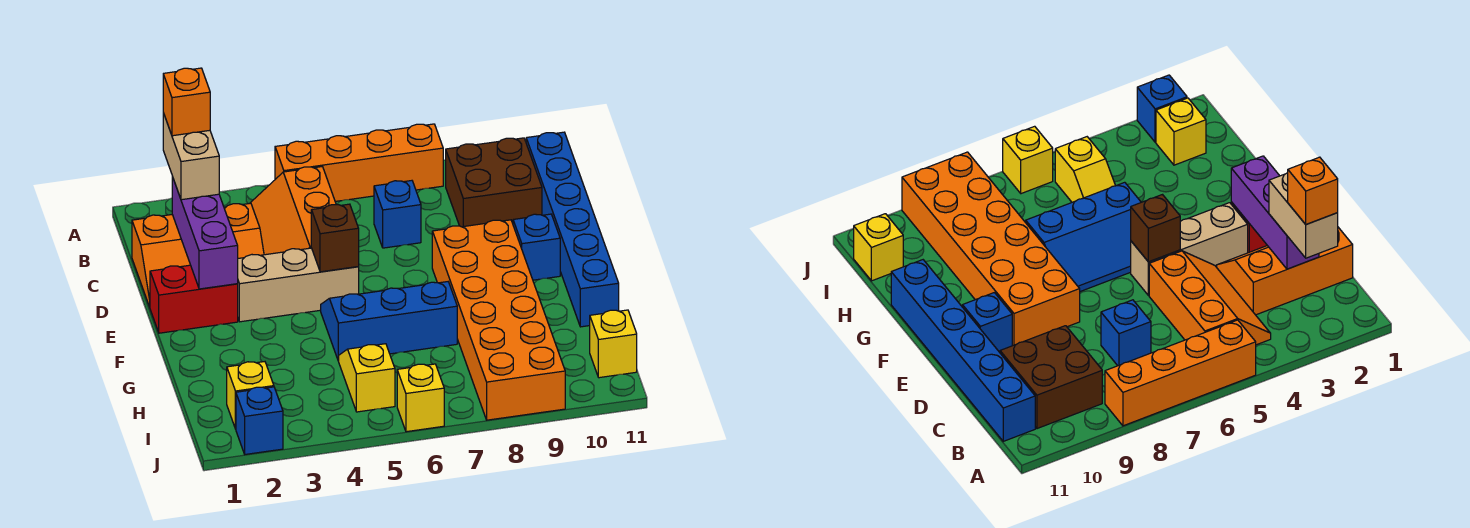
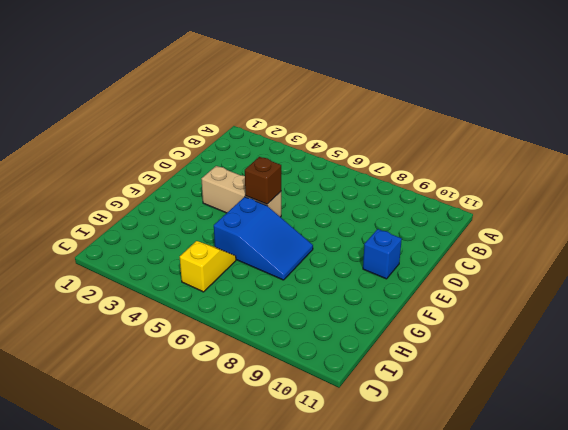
blue 2x3 slope [214,197,313,280] -> blue 2x3 slope turned to [321,282,457,361]
none -> orange 1x4 brick [275,124,443,201]
none -> orange 2x3 slope [251,167,336,255]
none -> brown 2x2 brick [446,138,542,227]

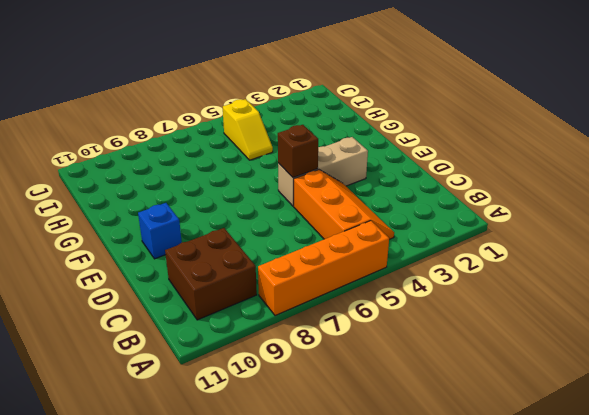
none -> blue 1x6 brick [526,132,619,327]
none -> orange 2x3 slope [132,203,264,307]
none -> blue 1x1 brick [374,181,421,248]

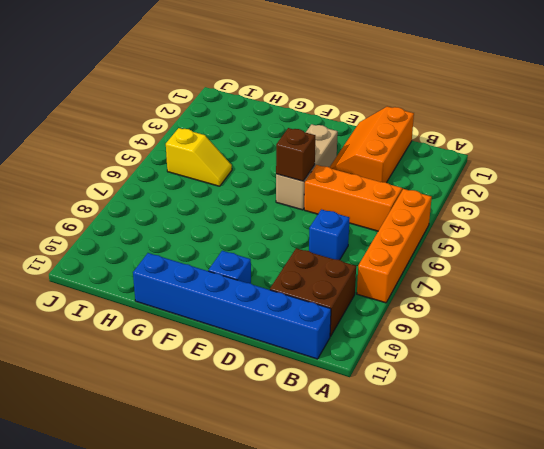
none -> red 1x2 brick [150,265,238,333]
none -> orange 2x6 brick [432,220,565,420]
none -> blue 2x3 slope [321,282,457,361]

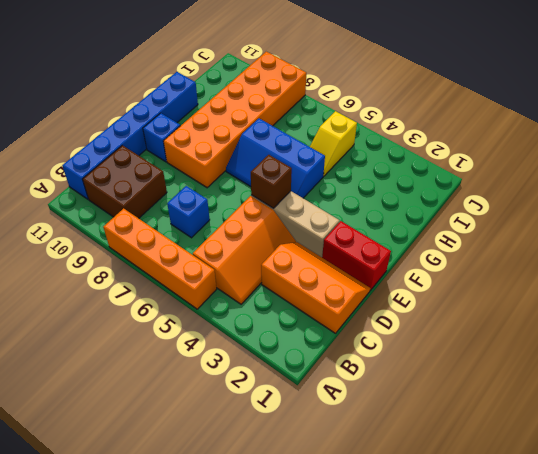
none -> yellow 1x1 brick [227,362,274,429]
none -> yellow 1x1 brick [590,310,637,378]
none -> blue 1x1 brick [236,387,283,454]

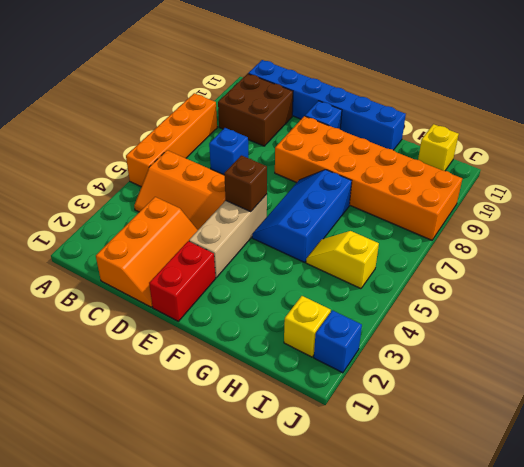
none -> yellow 1x1 brick [397,364,444,432]
none -> purple 1x3 brick [172,177,238,289]
none -> tan 1x2 brick [163,113,219,200]

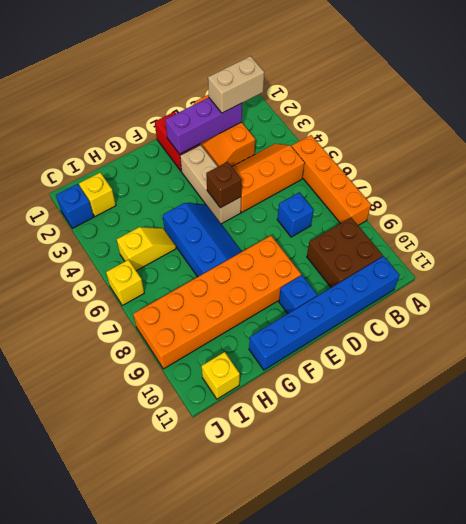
none -> orange 1x1 brick [163,68,210,136]

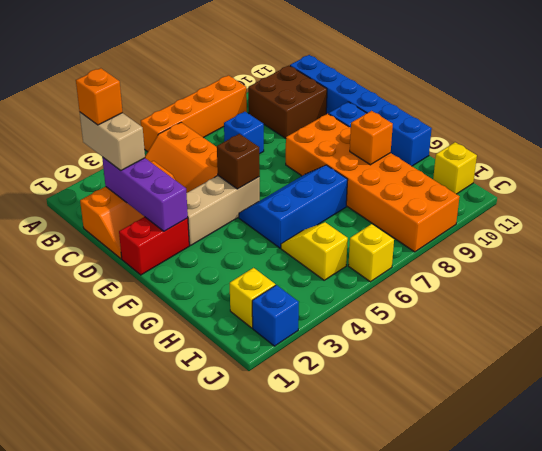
orange 1x1 brick [350,111,393,165] -> none

